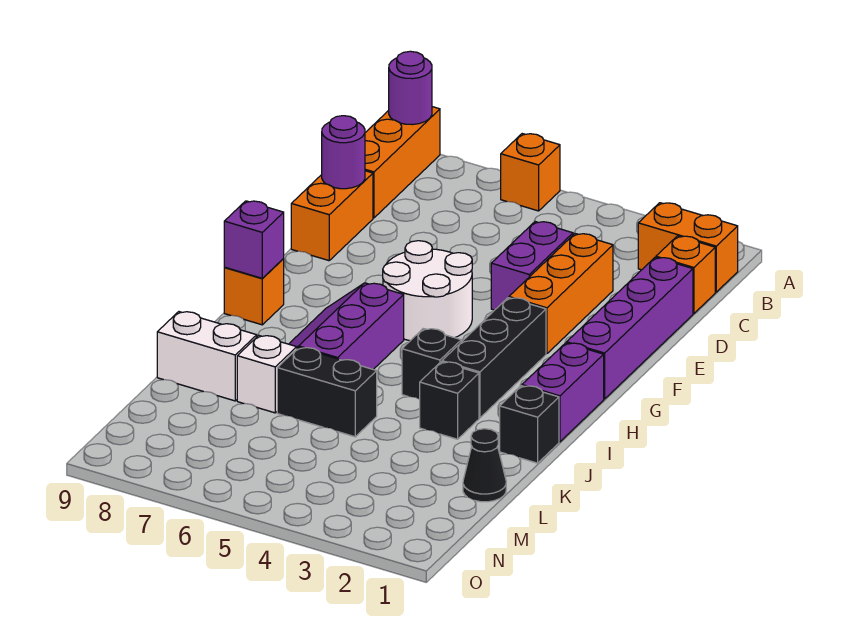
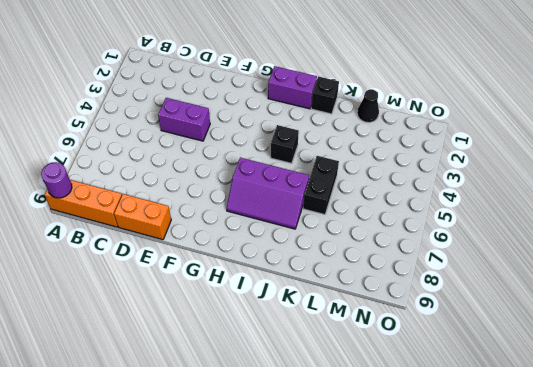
none -> orange 1x1 brick [501,134,560,211]
none -> orange 1x2 brick [638,203,738,292]
none -> orange 1x1 brick [656,236,715,313]

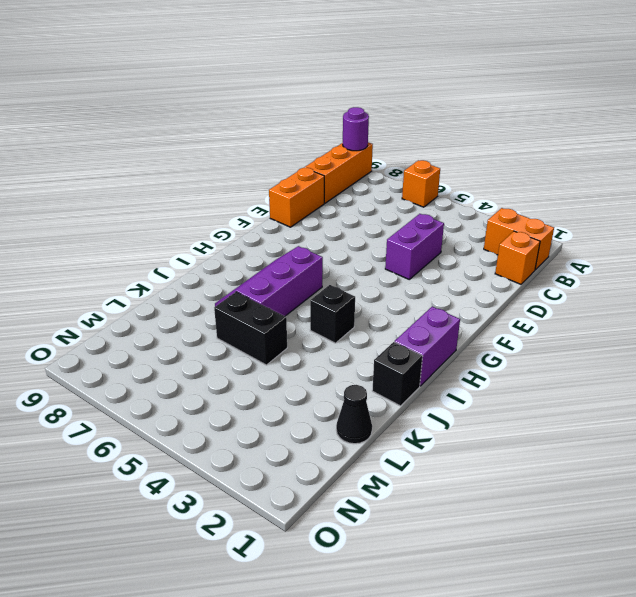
none -> purple 1x4 brick [567,257,693,399]
none -> orange 1x3 brick [509,234,613,354]
none -> white 2x2 round brick [383,241,472,341]

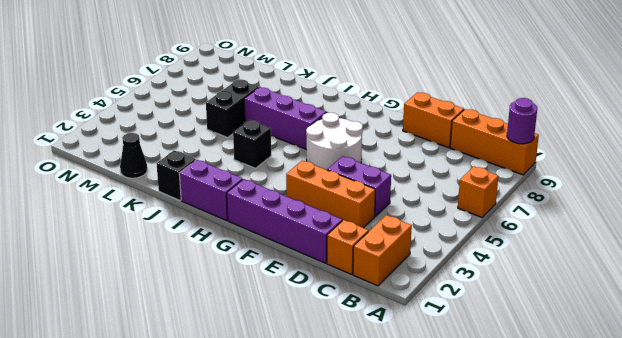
none -> black 1x3 brick [442,298,546,418]
none -> orange 1x1 brick [224,259,284,325]
none -> black 1x1 brick [420,362,479,439]

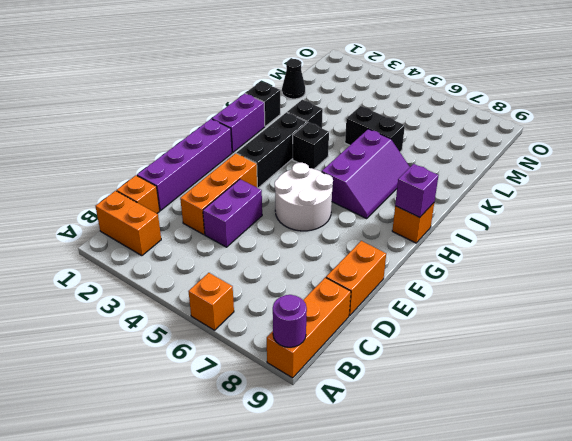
none -> white 1x1 brick [237,335,297,413]
none -> white 1x2 brick [157,312,257,401]
none -> purple 1x1 round brick [322,116,365,189]

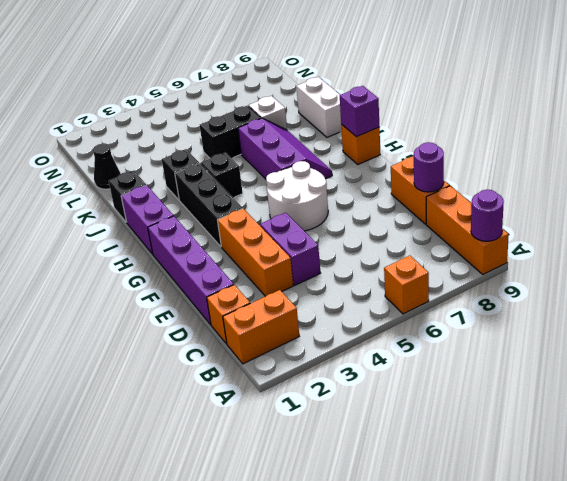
white 1x2 brick [296,77,342,137] -> white 1x2 brick turned to [157,312,257,401]

